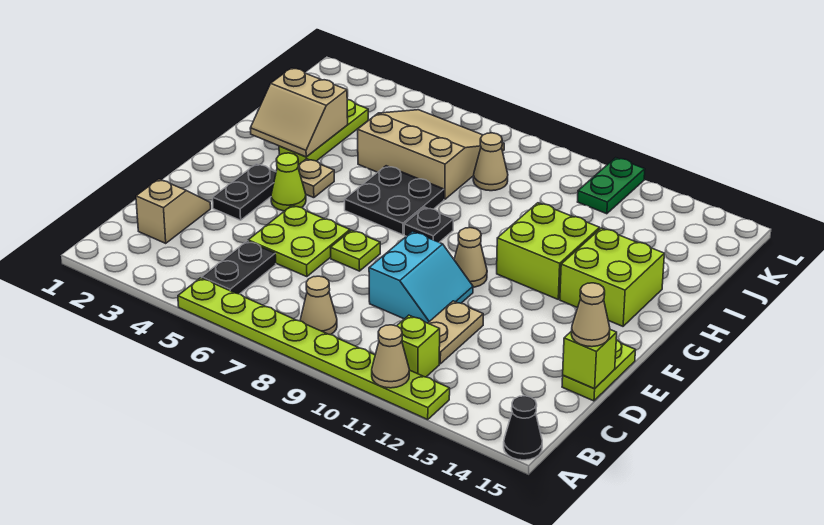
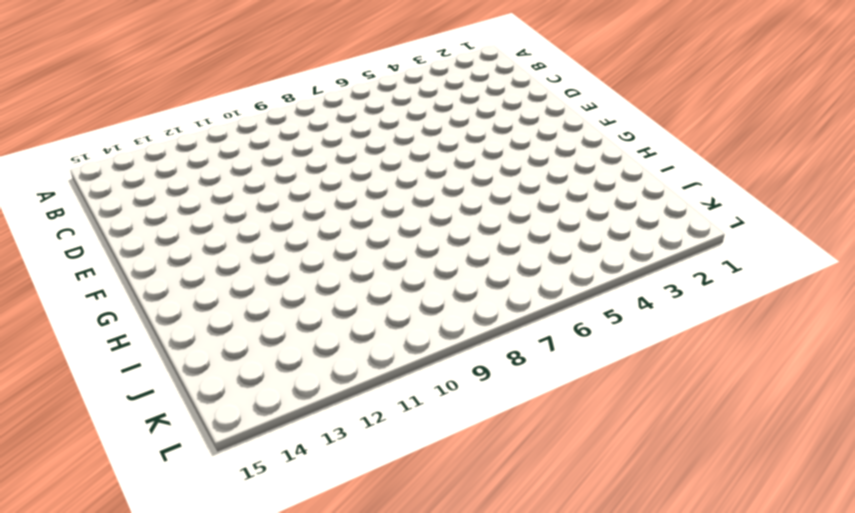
none -> lime 1x8 plate [178,278,450,419]
none -> black 1x1 cone [504,396,542,460]
none -> black 1x2 plate [202,241,276,294]

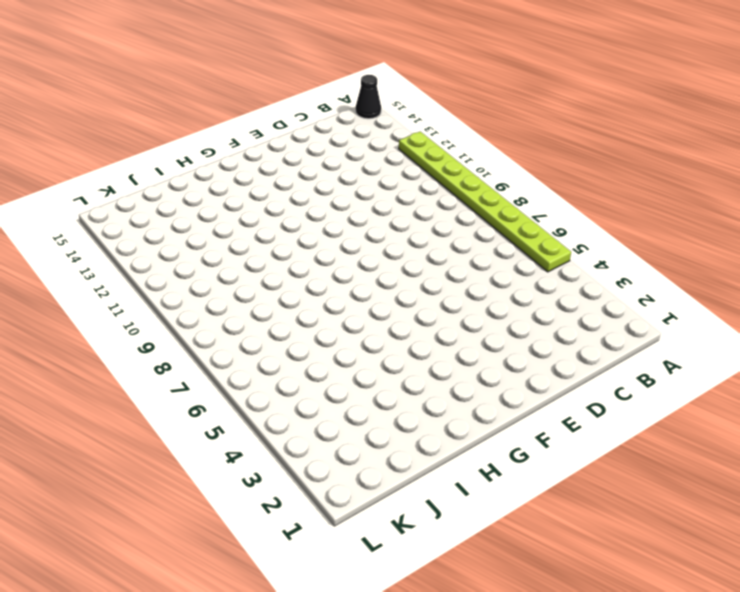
none -> black 1x2 plate [202,241,276,294]
none -> tan 1x1 cone [300,276,337,335]
none -> lime 1x1 brick [397,315,440,377]

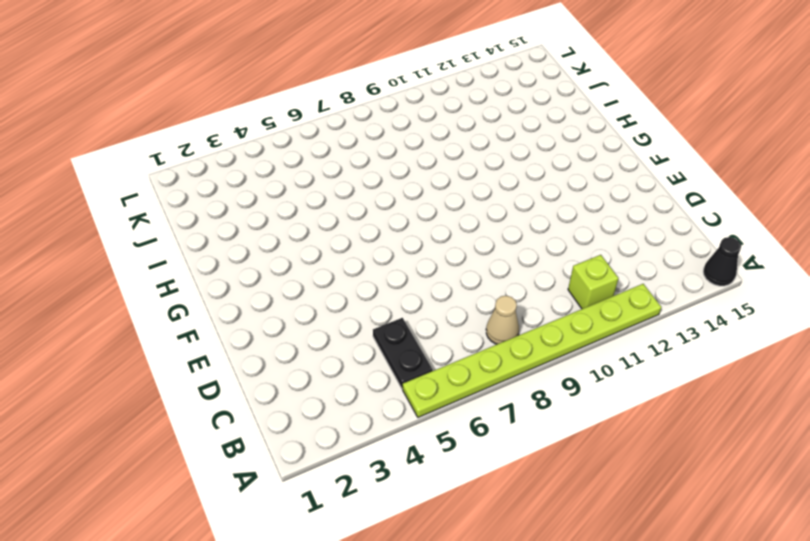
none -> tan 1x2 slope [136,179,211,243]
none -> tan 1x2 plate [428,301,483,364]
none -> lime 2x2 plate [248,205,350,277]

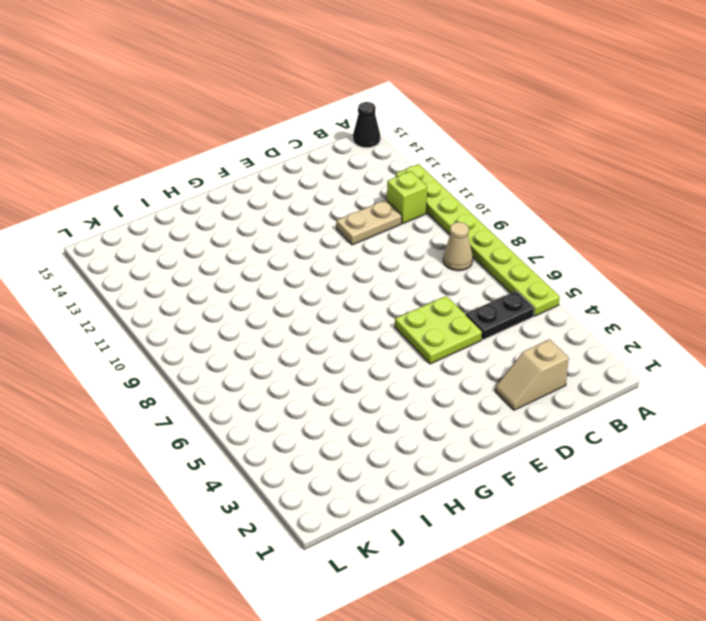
none -> cyan 2x2 slope [369,232,473,323]
none -> lime 1x2 plate [562,340,635,401]
none -> black 1x2 plate [213,164,276,220]

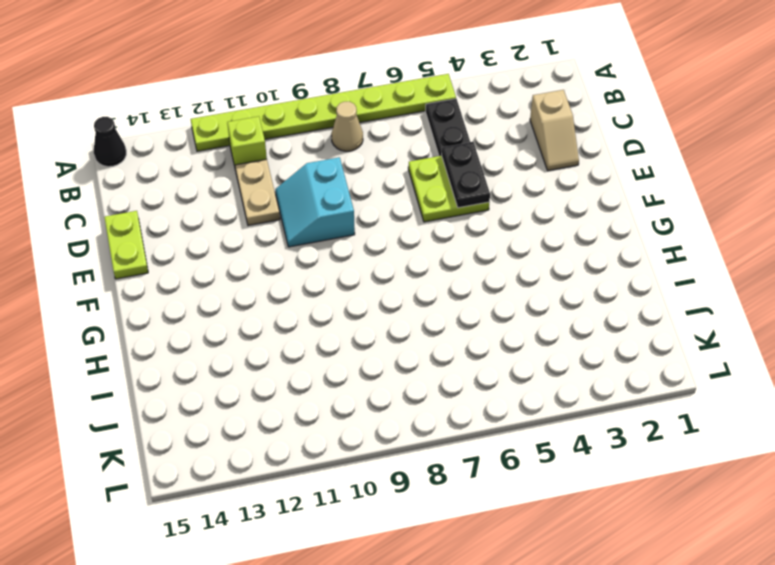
black 1x2 plate [441,142,490,208] -> black 1x2 plate moved to [213,164,276,220]
none -> lime 1x1 plate [330,230,380,271]
none -> lime 1x1 cone [271,153,306,211]
none -> tan 1x1 cone [454,228,487,287]

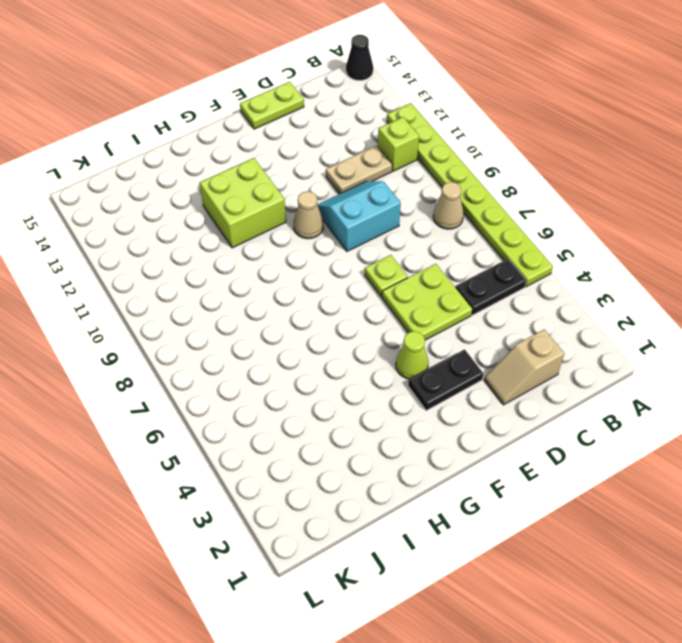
none -> tan 1x1 plate [298,159,334,198]
none -> black 2x2 plate [344,166,444,235]
none -> black 1x1 plate [404,207,453,242]

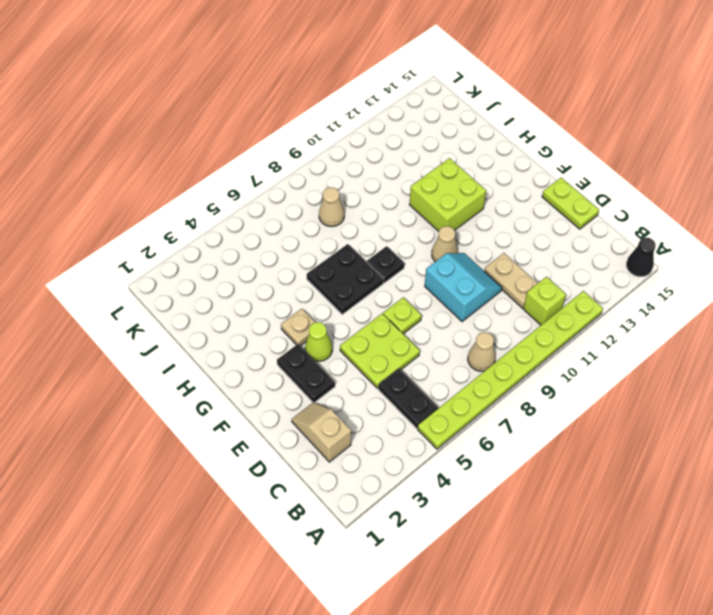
none -> lime 2x2 brick [560,228,664,326]
none -> lime 1x3 plate [279,100,368,165]
none -> tan 3x3 slope [358,110,504,200]

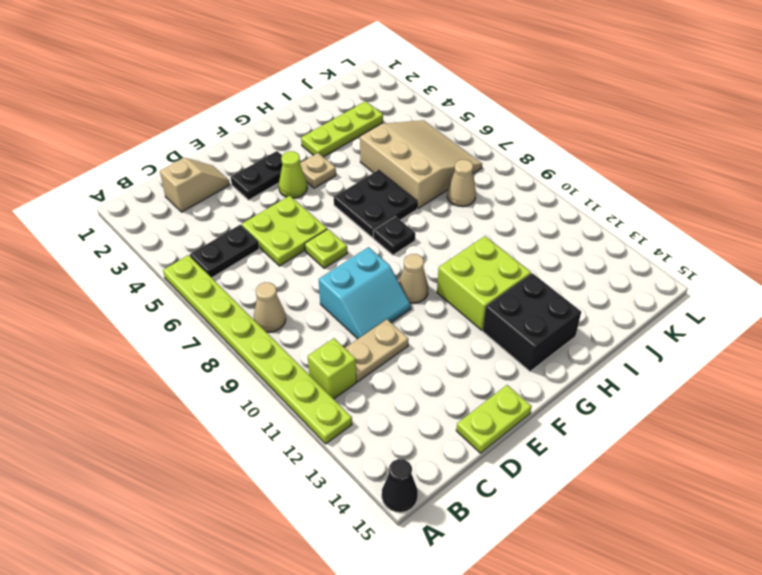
black 2x2 brick [483,273,581,371] -> lime 2x2 brick [560,228,664,326]
none -> green 1x2 plate [578,158,645,214]
none -> tan 1x1 cone [372,325,409,388]
none -> lime 1x1 brick [563,330,617,389]

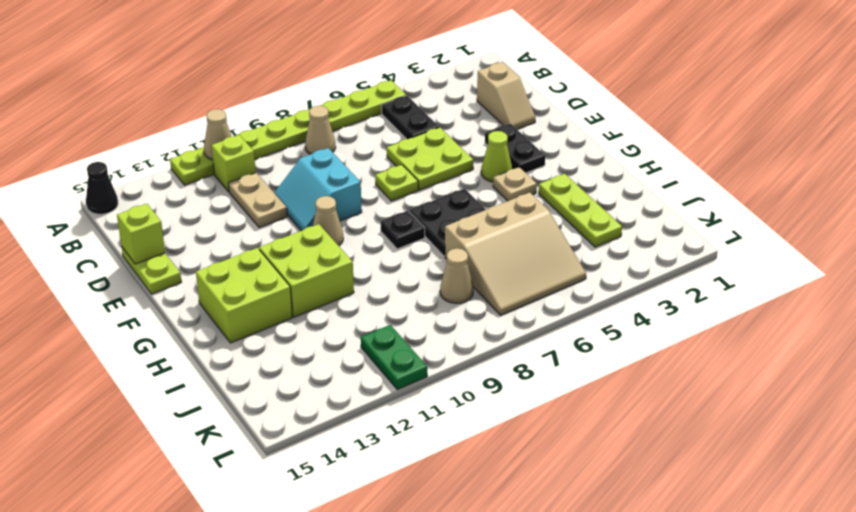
none -> tan 2x2 slope [250,68,348,157]
none -> tan 1x1 cone [571,283,610,347]

